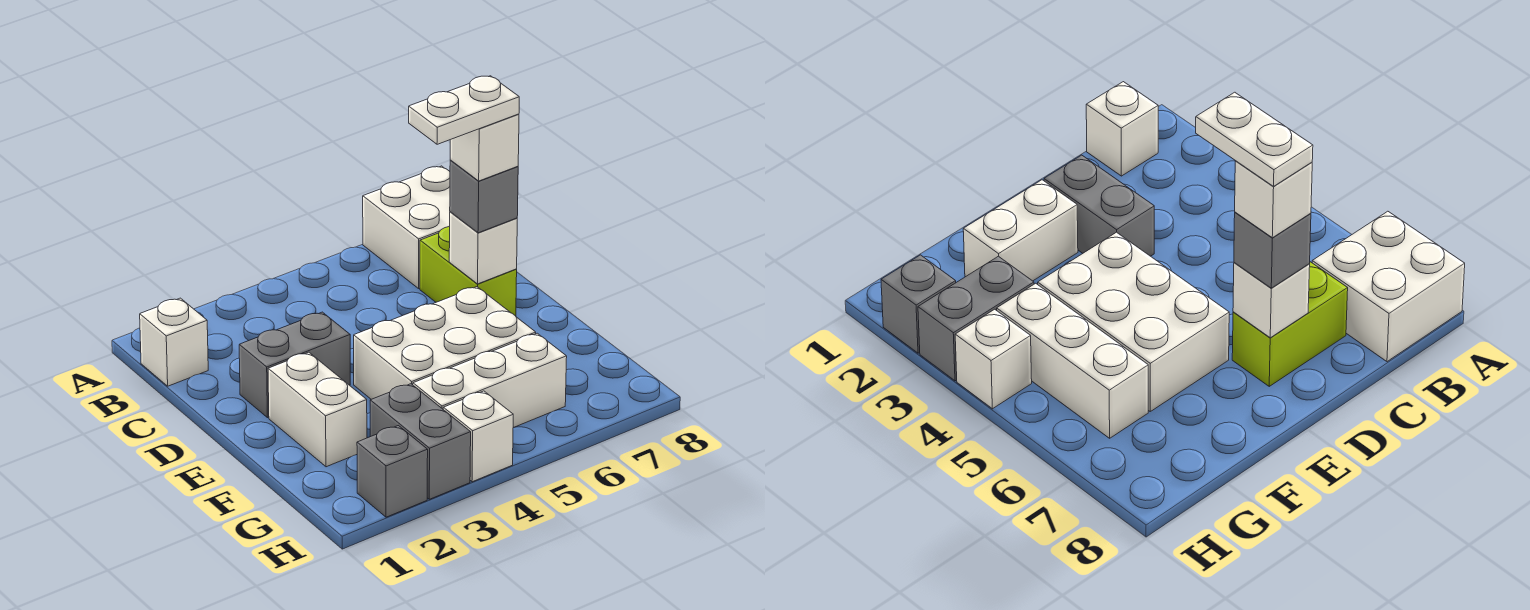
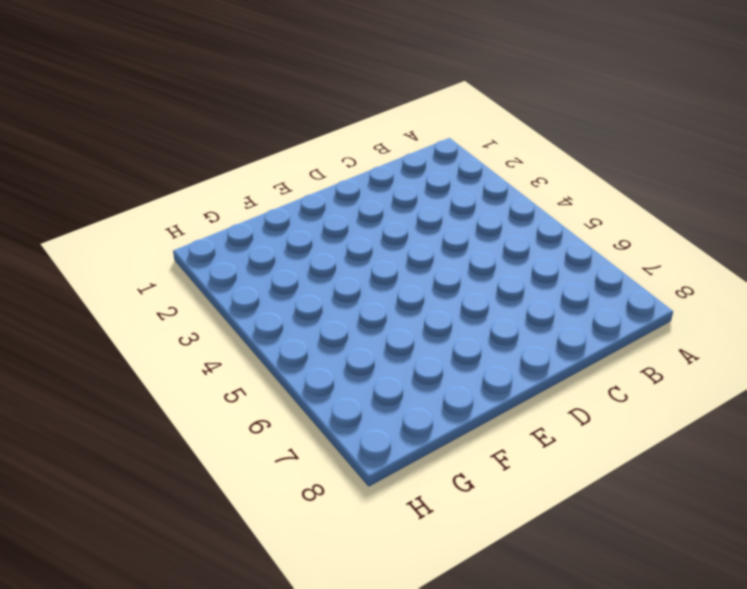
none -> white 2x2 brick [363,166,450,288]
none -> white 1x1 brick [140,298,208,386]
none -> lime 1x2 brick [420,227,517,316]

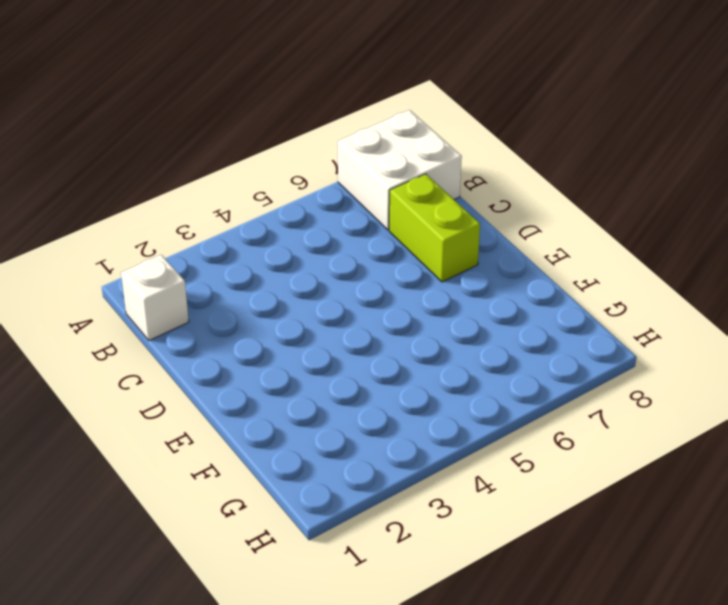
none -> grey 1x2 brick [239,312,350,418]
none -> white 1x2 brick [268,352,367,467]
none -> white 2x3 brick [354,287,536,399]

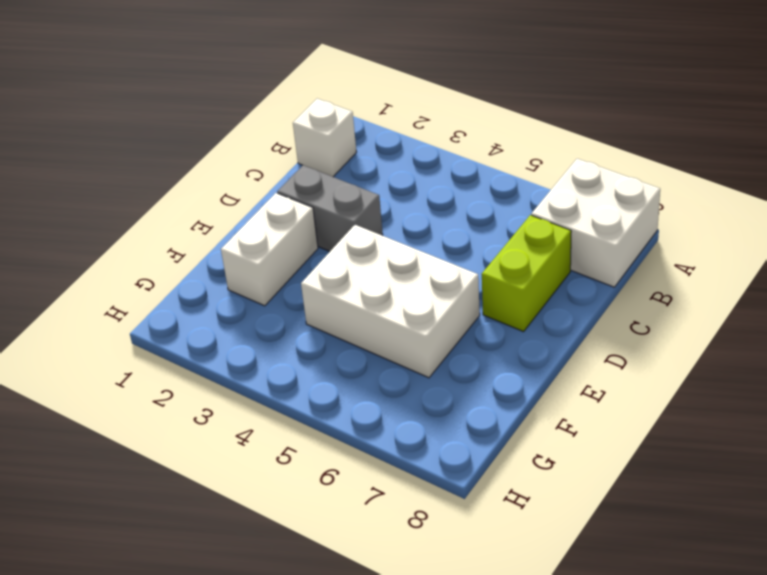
none -> grey 1x2 brick [370,384,471,499]
none -> white 1x3 brick [413,333,567,428]
none -> grey 1x1 brick [357,426,428,517]

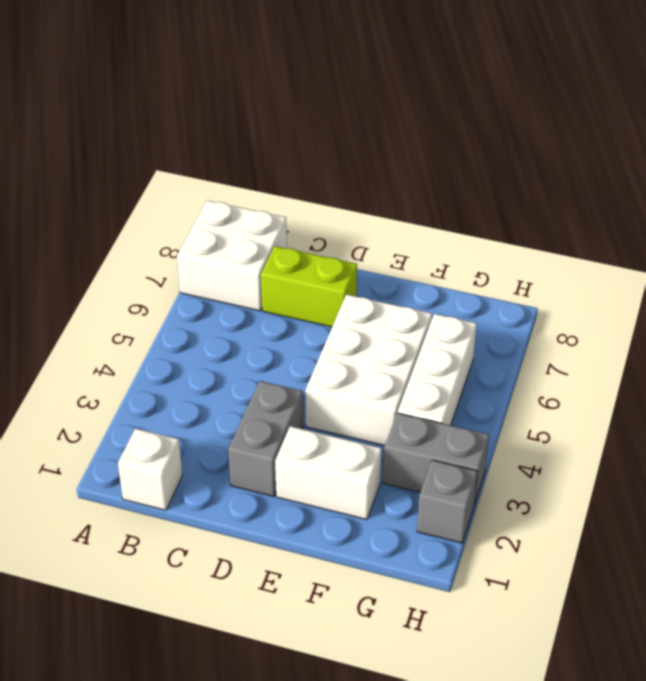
none -> white 1x1 brick [443,391,513,482]
none -> white 1x1 brick [449,212,517,284]
none -> grey 1x1 brick [450,160,518,233]

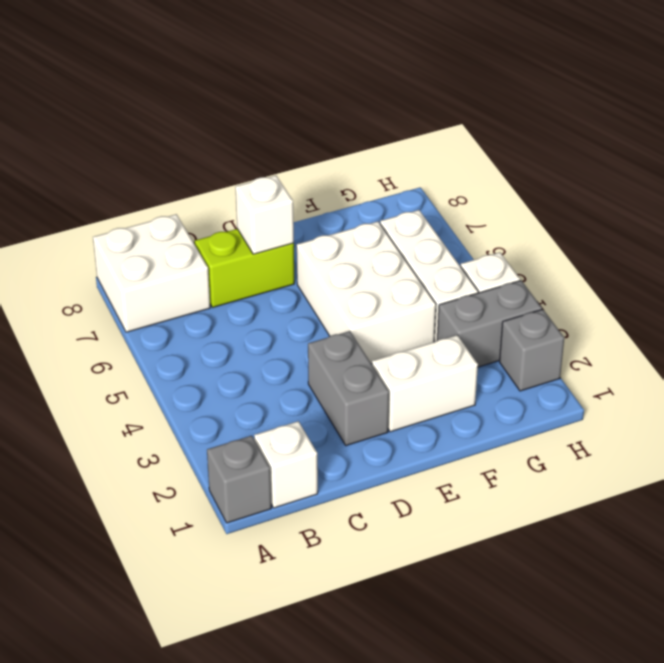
grey 1x1 brick [207,436,271,523] -> grey 1x1 brick moved to [450,160,518,233]
none -> white 1x1 brick [450,114,519,181]
none -> white 1x2 plate [409,76,519,144]

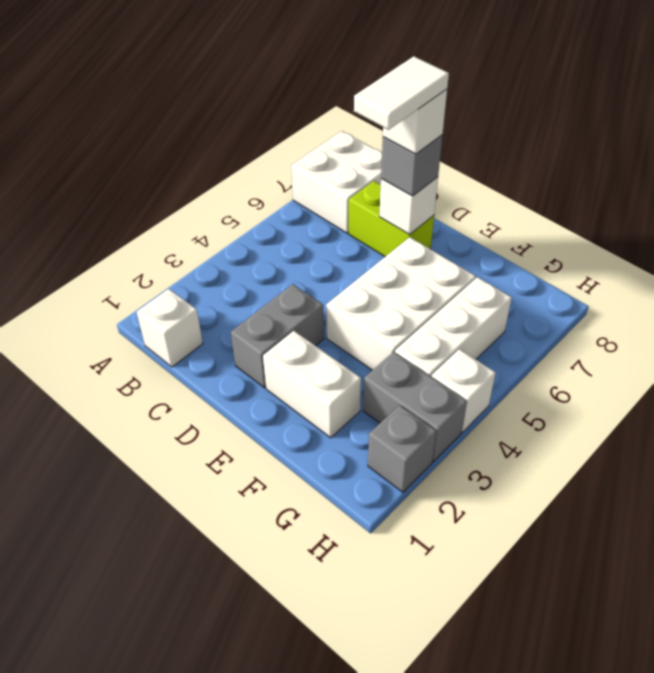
white 1x2 tile [354,56,449,130] -> white 1x2 plate [409,76,519,144]

